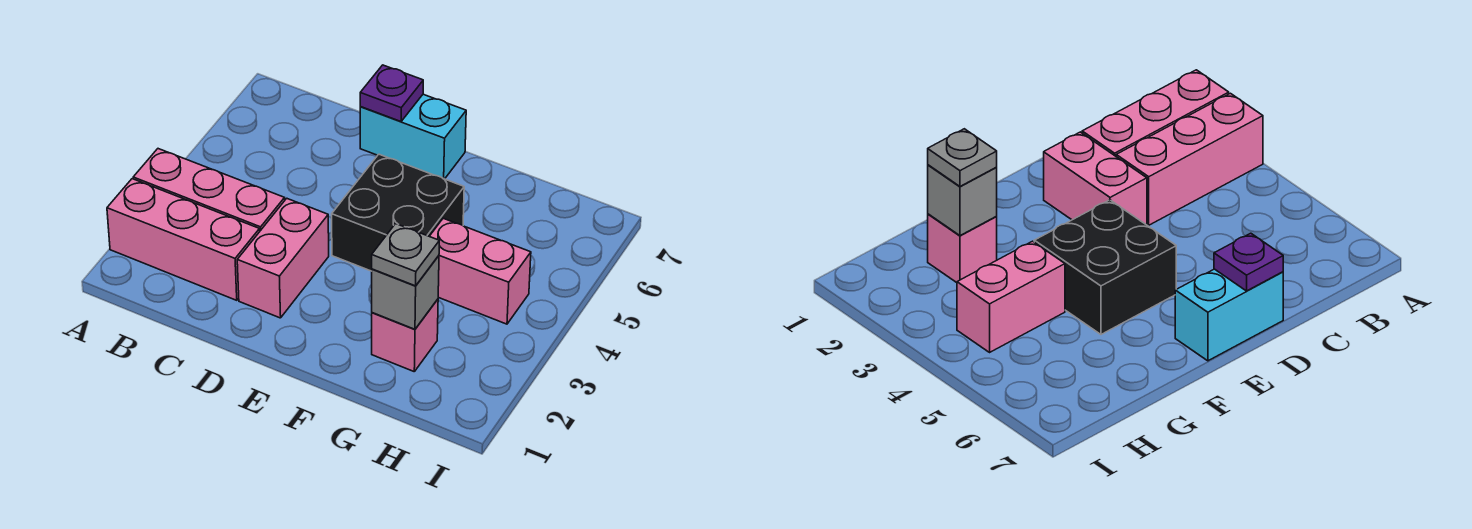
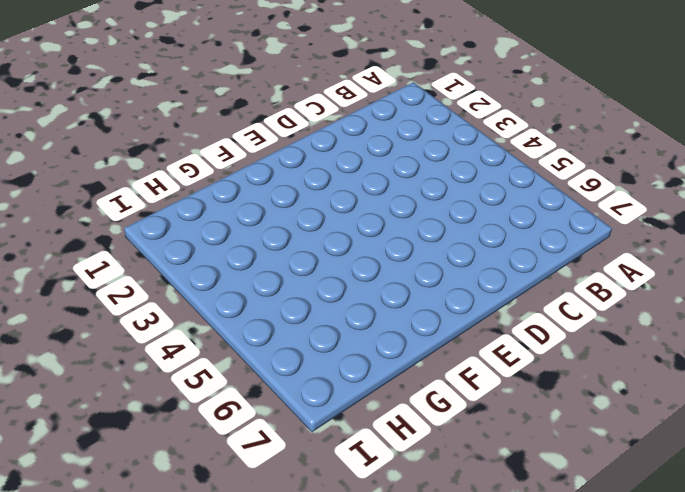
none -> pink 1x3 brick [107,179,260,300]
none -> pink 1x3 brick [133,149,285,231]

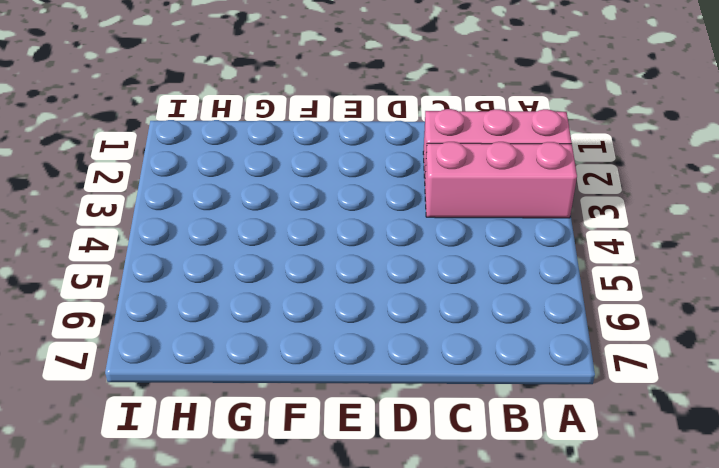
none -> pink 1x2 brick [237,198,329,318]
none -> cyan 1x2 brick [360,94,466,179]

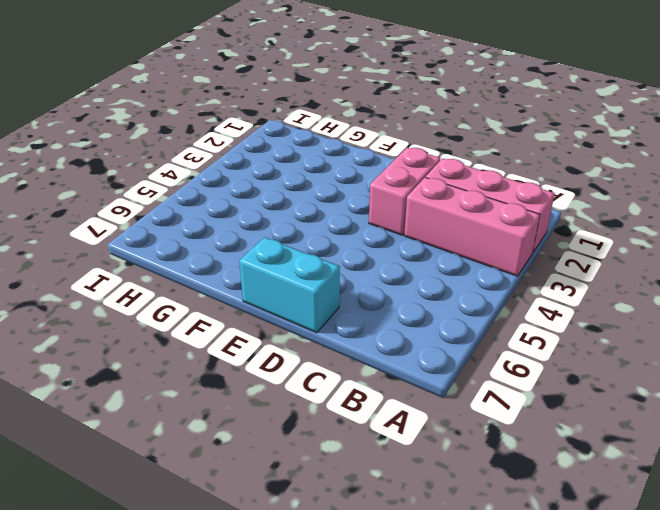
none -> black 2x2 brick [332,154,464,271]
none -> pink 1x1 brick [372,299,438,371]

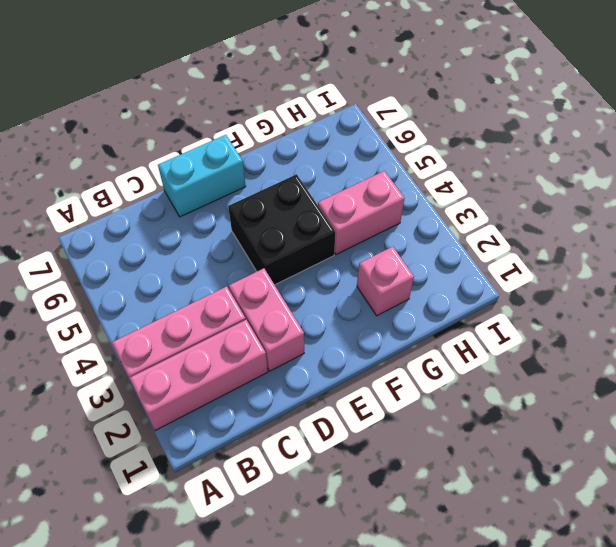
none -> purple 1x1 plate [360,65,423,121]
none -> grey 1x1 brick [372,256,439,329]

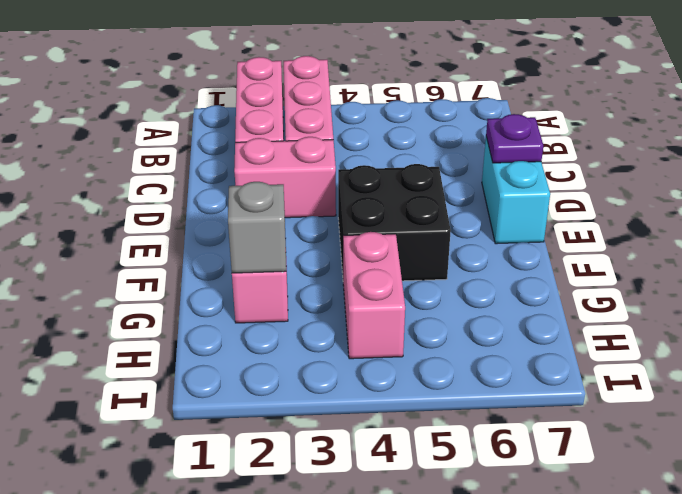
none -> grey 1x1 plate [372,224,439,286]

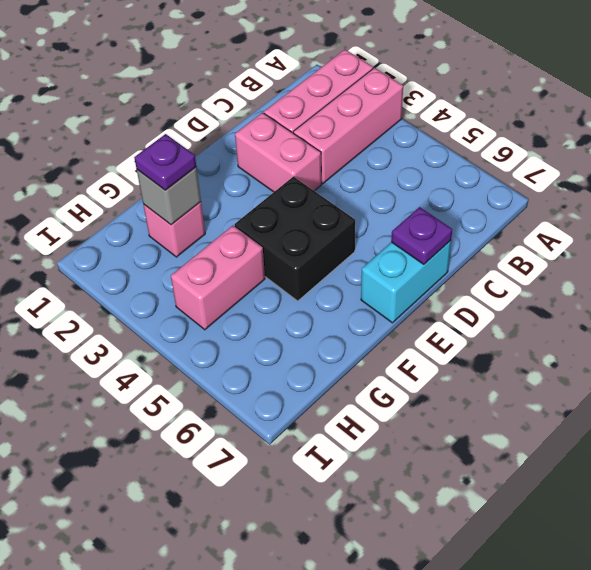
purple 1x1 plate [134,134,196,190] -> grey 1x1 plate [372,224,439,286]

